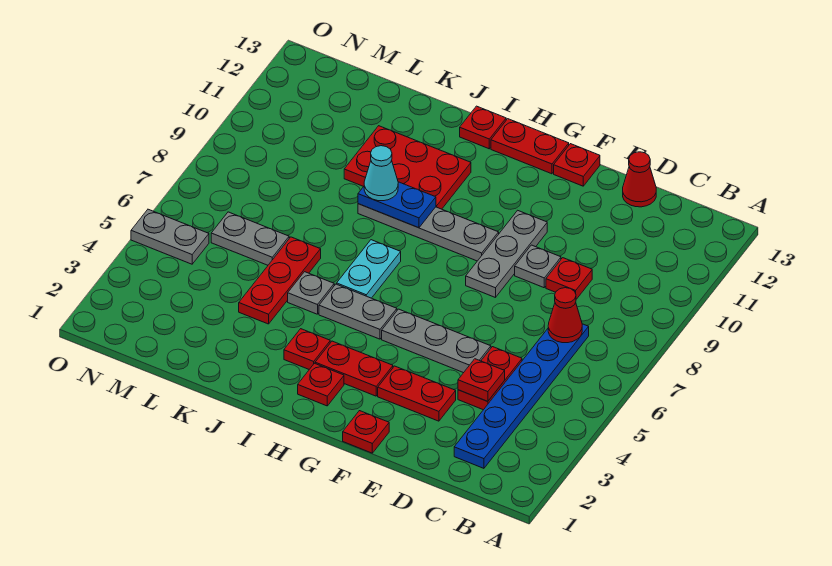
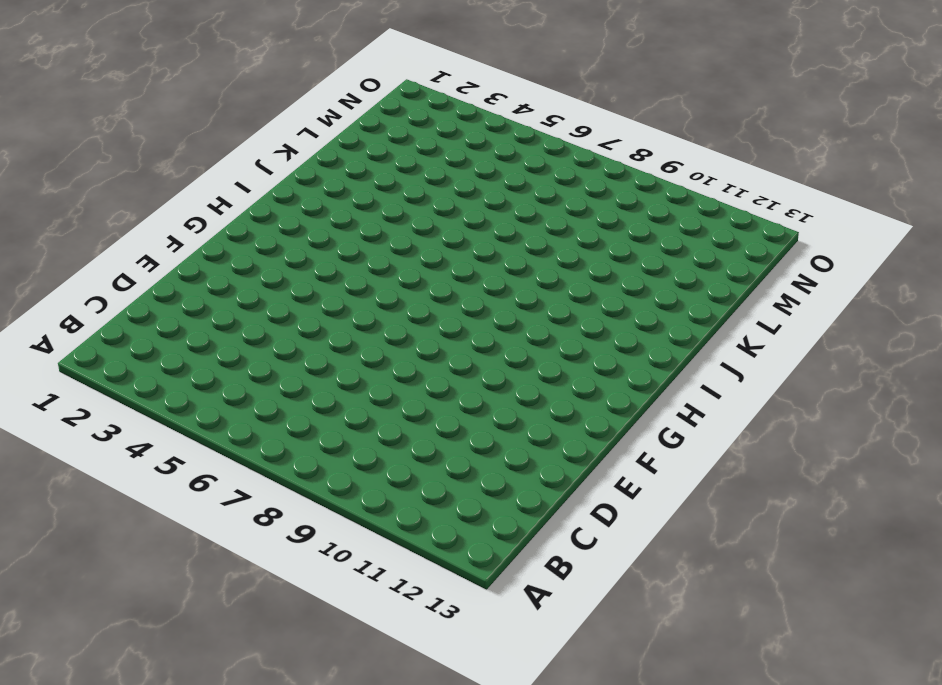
none -> blue 1x6 plate [454,324,589,468]
none -> red 1x2 plate [458,347,522,410]
none -> red 1x1 plate [546,258,592,299]

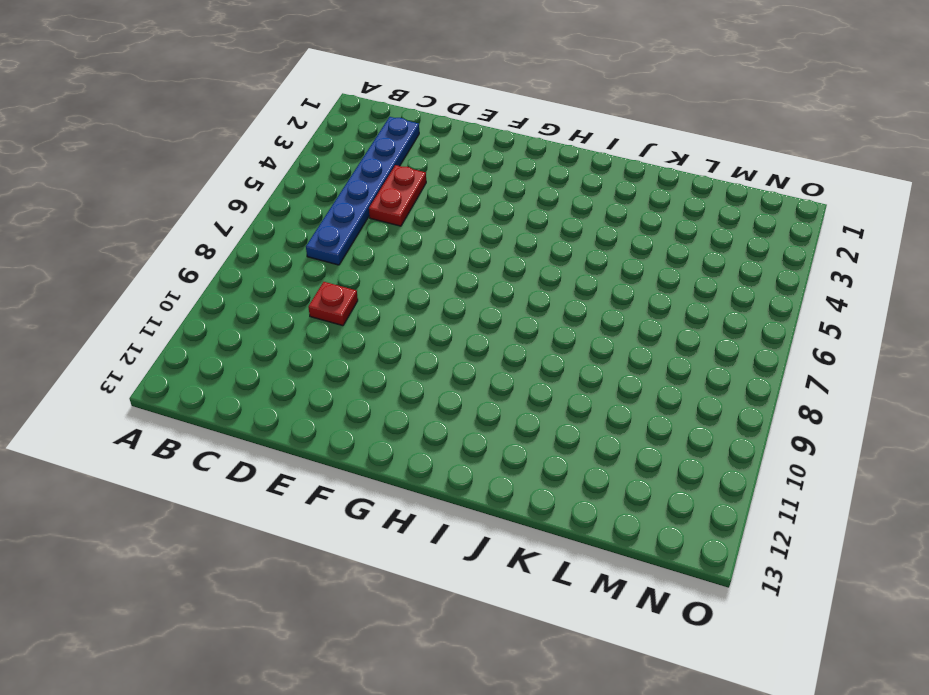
none -> red 1x1 cone [623,152,656,207]
none -> red 1x2 plate [378,366,456,421]
none -> grey 1x3 plate [382,309,491,373]

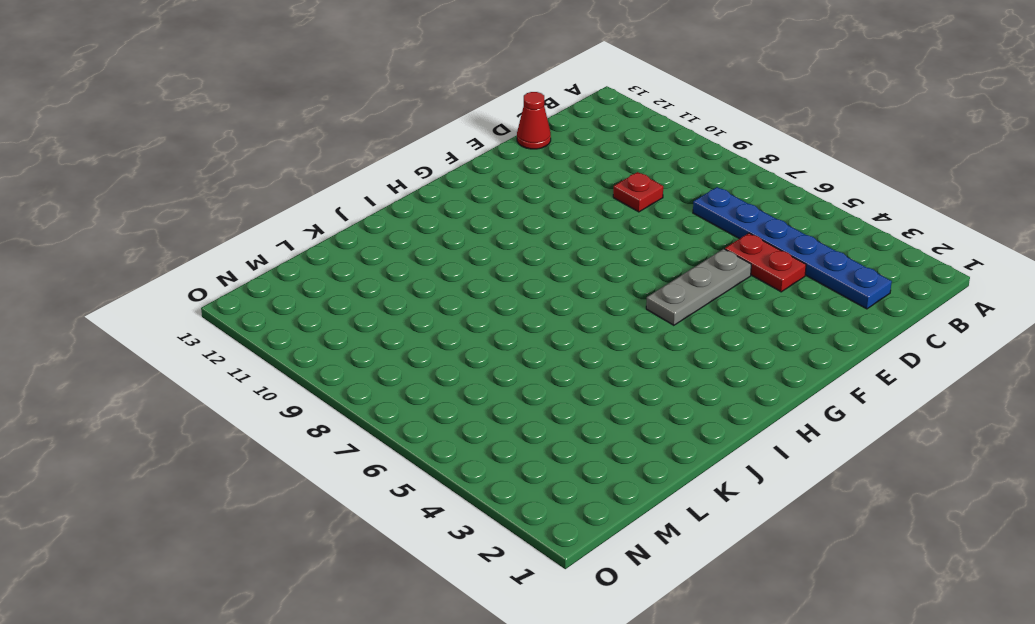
none -> red 1x2 plate [378,366,456,421]
none -> grey 1x1 plate [515,245,561,288]
none -> red 1x1 plate [343,411,389,453]

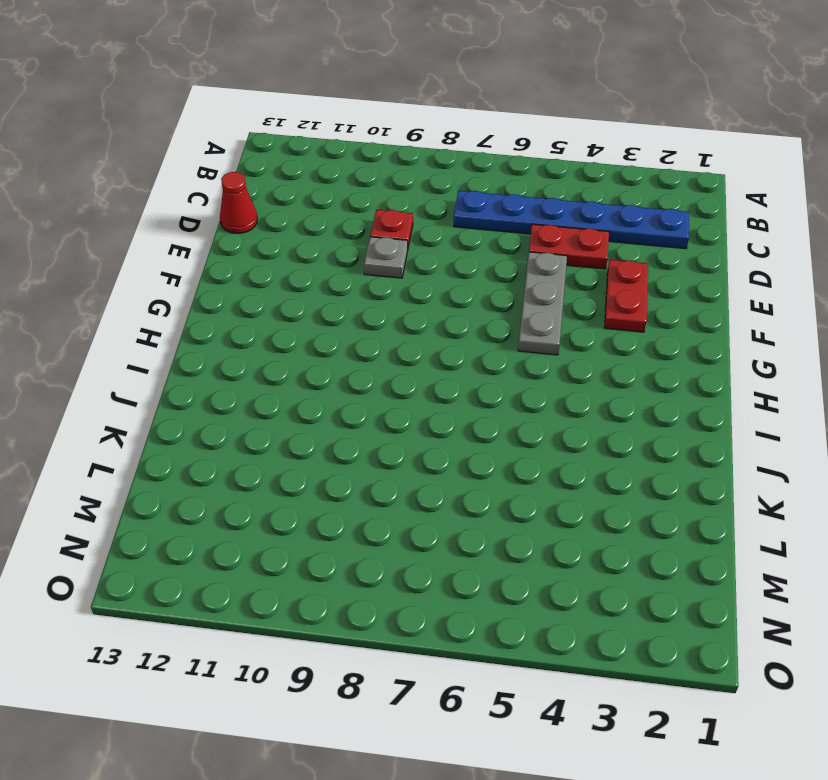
none -> red 1x1 plate [343,411,389,453]
none -> grey 1x3 plate [466,210,547,298]
none -> red 1x1 plate [554,144,600,186]

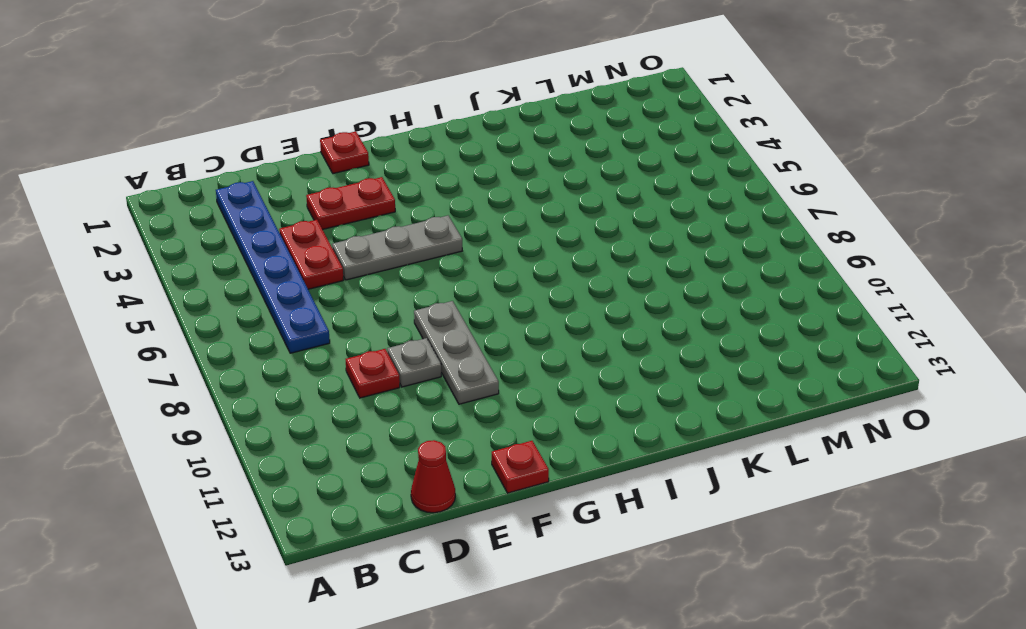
none -> red 1x2 plate [315,341,393,396]
none -> grey 1x4 plate [358,204,499,261]
none -> red 1x2 plate [491,119,569,174]

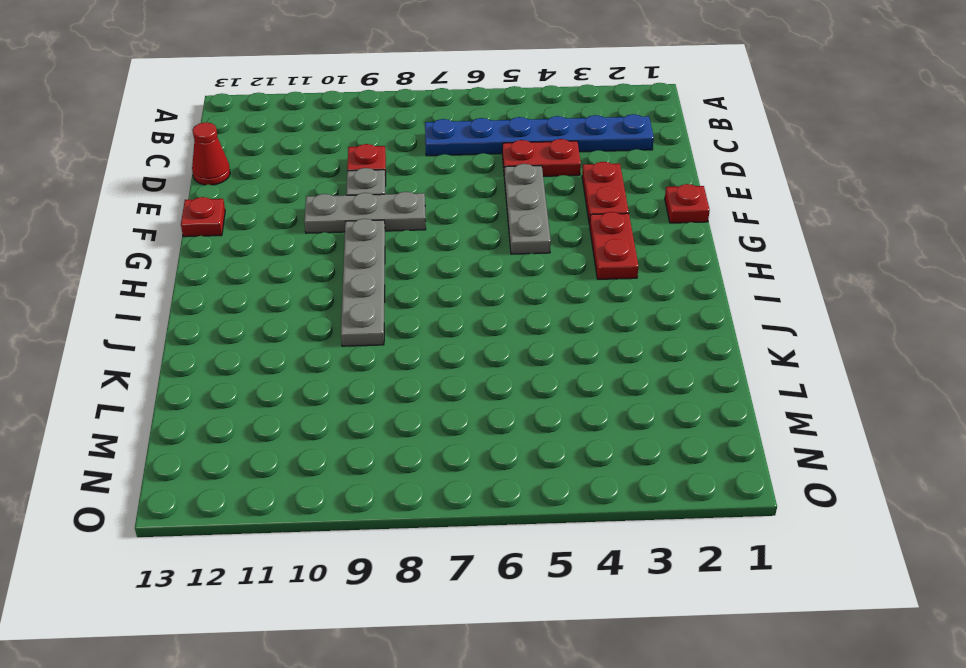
none -> red 1x2 plate [491,119,569,174]
none -> red 1x1 plate [298,363,344,406]
none -> grey 1x2 plate [319,284,397,339]

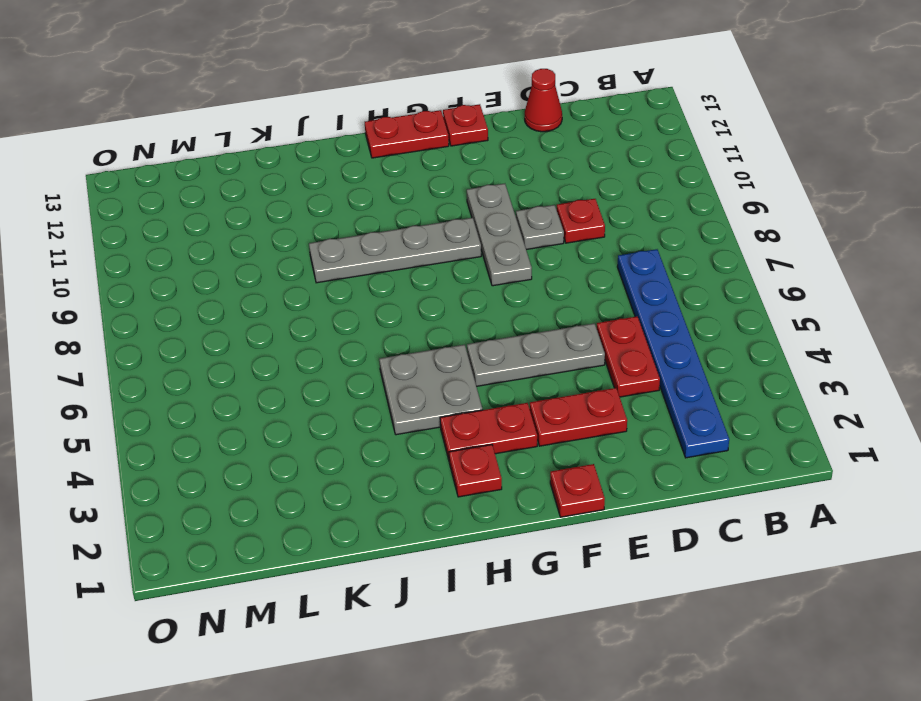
grey 2x2 plate [379,345,482,435] -> grey 1x2 plate [319,284,397,339]
none -> red 1x1 plate [284,329,330,369]
none -> cyan 1x2 plate [337,240,401,298]
none -> red 2x3 plate [344,126,471,209]

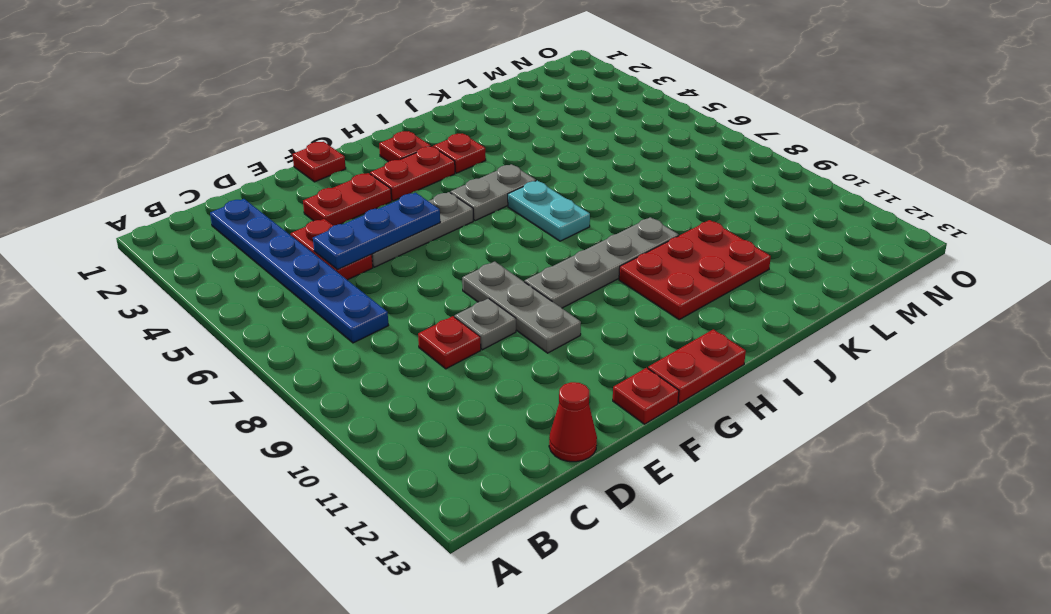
blue 1x3 plate [313,193,440,270] -> none
none -> red 1x1 plate [460,106,506,149]
none -> grey 1x1 plate [288,272,334,314]
none -> red 1x3 plate [239,237,321,324]

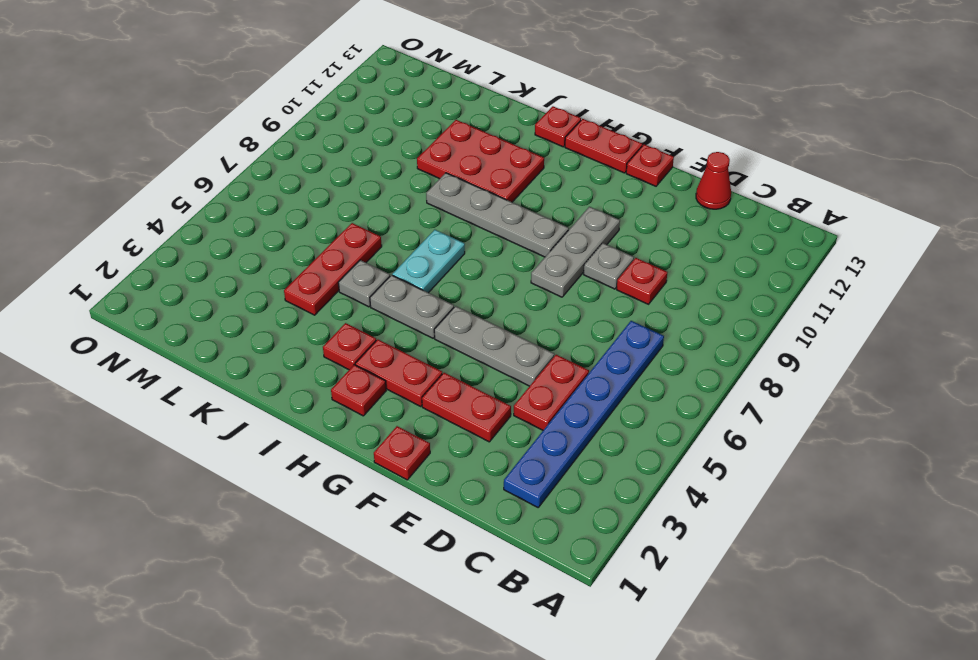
none -> grey 1x2 plate [211,212,289,265]
none -> grey 1x2 plate [131,209,209,264]
none -> red 1x1 cone [548,288,582,343]

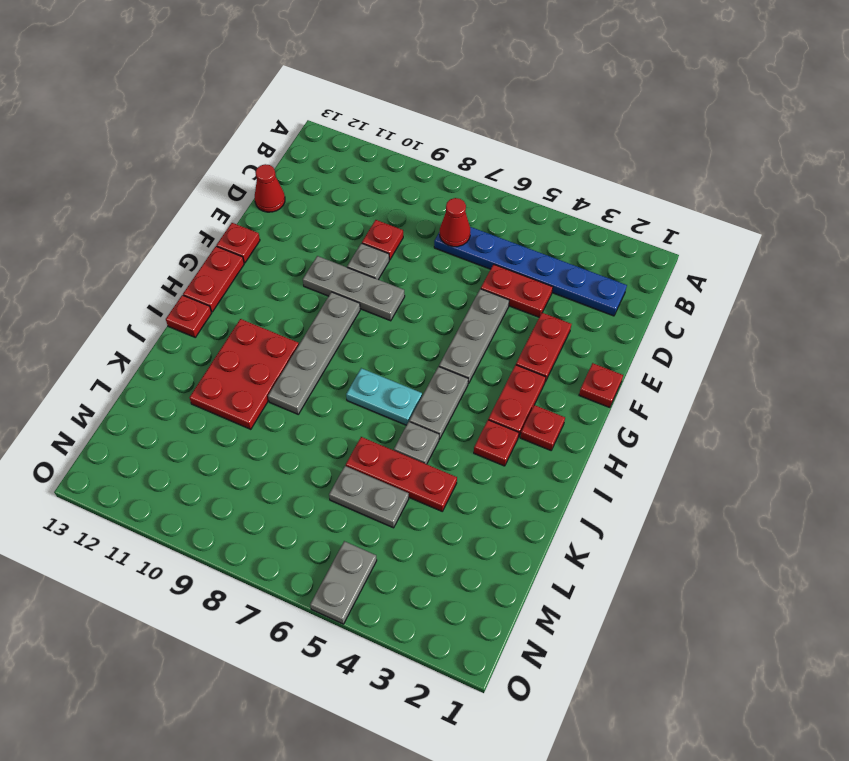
grey 1x2 plate [329,466,409,528] -> grey 1x2 plate turned to [211,212,289,265]
none -> red 1x1 plate [458,359,505,401]
none -> blue 1x2 plate [358,182,436,228]
none -> cyan 1x1 cone [364,146,398,201]

